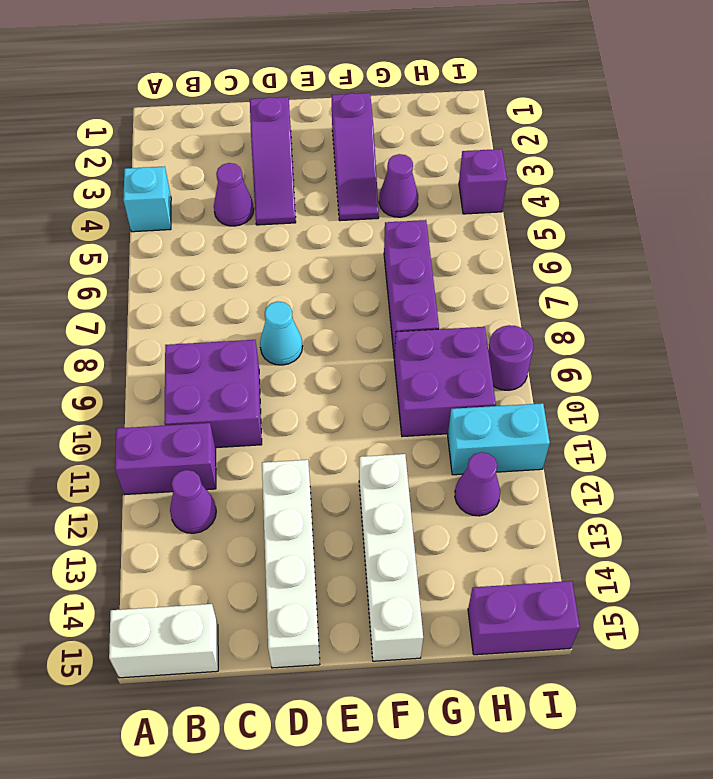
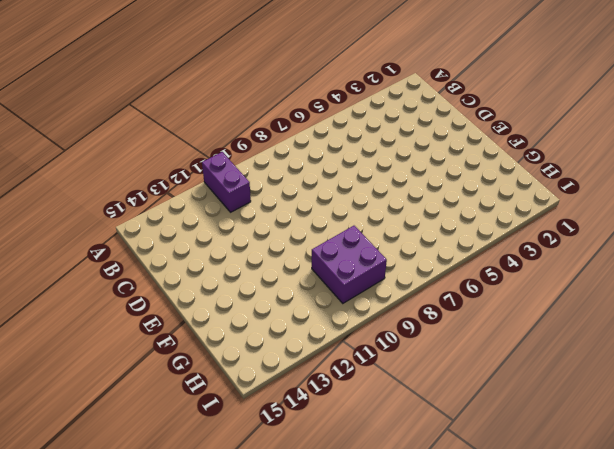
none -> cyan 1x1 brick [123,166,171,232]
none -> white 1x2 brick [109,604,218,678]
none -> purple 2x2 brick [164,340,262,448]

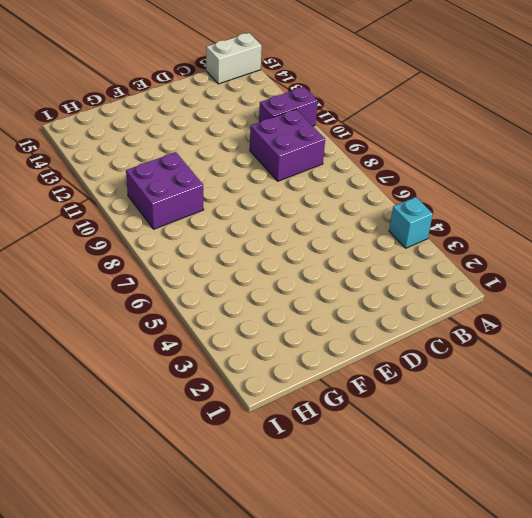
none -> purple 1x1 cone [170,470,216,533]
none -> purple 1x1 cone [214,163,254,226]
none -> purple 1x3 slope [250,97,296,225]

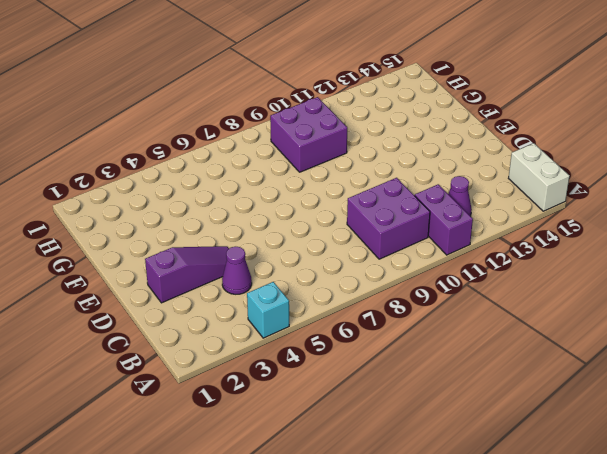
none -> cyan 1x1 cone [260,302,302,365]
none -> white 1x4 brick [262,460,320,668]
none -> purple 1x3 slope [331,93,379,221]

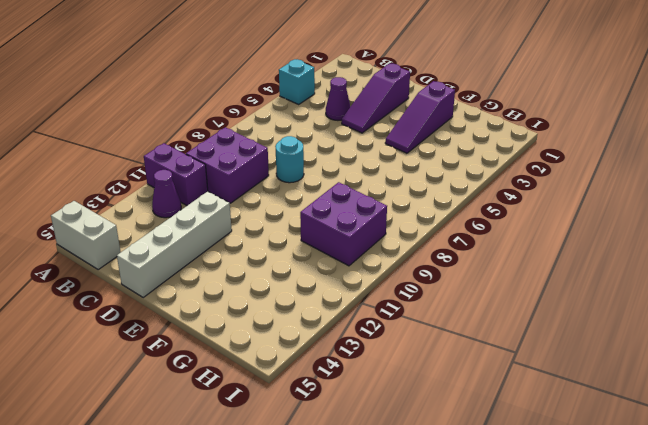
cyan 1x1 round brick [275,136,304,183] -> cyan 1x1 cone [260,302,302,365]
none -> white 1x4 brick [359,454,423,661]
none -> purple 1x1 cone [379,154,418,217]
none -> purple 1x3 brick [384,220,439,357]

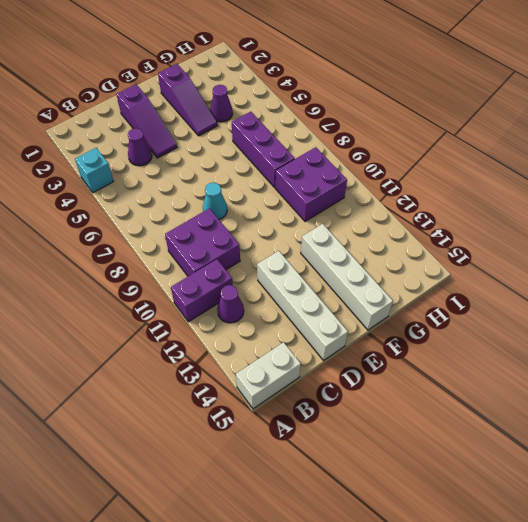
none -> cyan 1x2 brick [448,403,550,475]
none -> purple 1x1 cone [455,452,500,516]
none -> purple 1x2 brick [468,581,580,655]

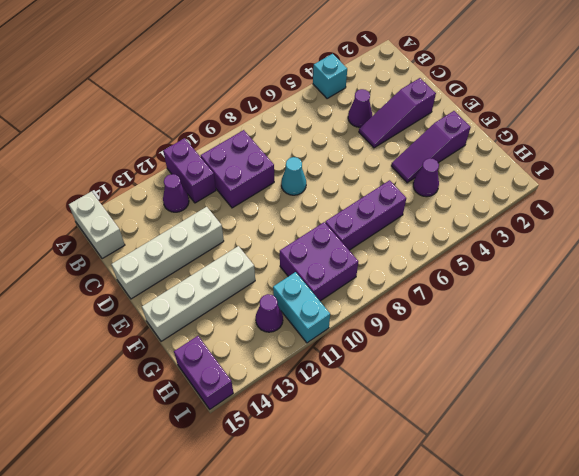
none -> purple 1x1 brick [459,149,507,214]
none -> purple 1x1 round brick [488,325,533,390]

